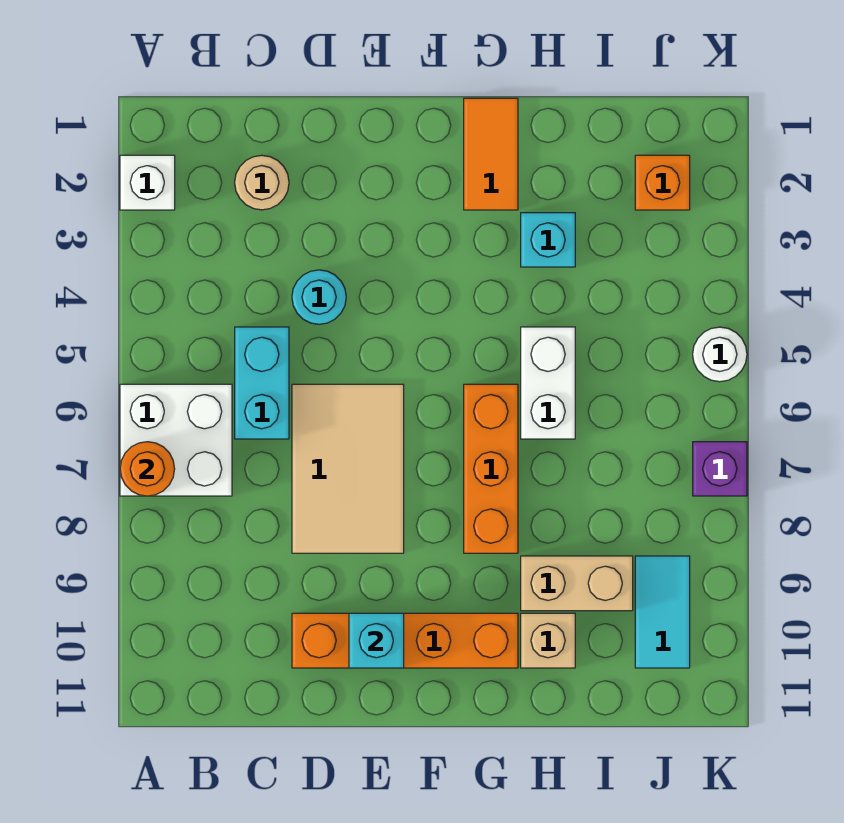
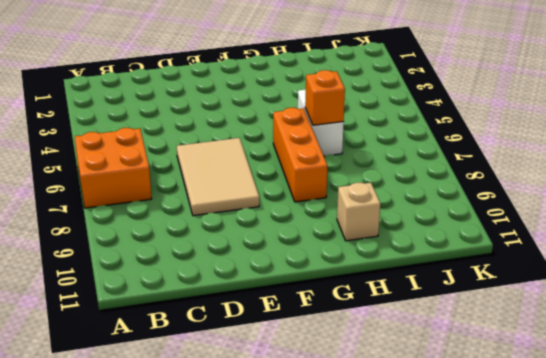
orange 2x2 brick [75,128,152,208] -> white 2x2 brick [120,384,232,496]
orange 1x1 brick [305,70,345,125] -> orange 1x1 brick moved to [635,155,690,210]
none -> white 1x1 brick [120,155,175,210]
none -> tan 1x1 round brick [235,155,289,210]
none -> cyan 1x2 brick [235,327,289,439]

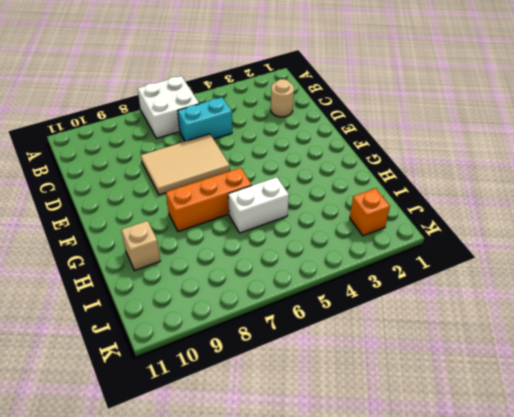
none -> white 1x1 brick [120,155,175,210]
none -> cyan 1x1 round brick [292,270,346,324]
none -> orange 1x4 brick [292,613,518,668]

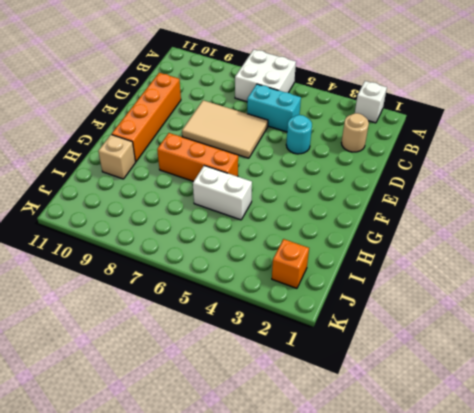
none -> orange 1x2 tile [464,98,518,210]
none -> cyan 1x1 brick [521,213,575,267]
none -> tan 1x2 brick [521,556,633,611]

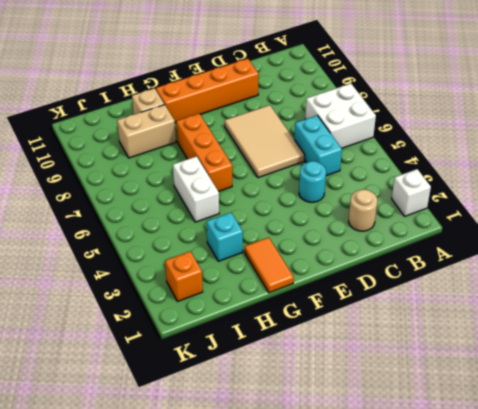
none -> cyan 1x2 tile [635,556,690,668]
none -> white 1x1 round brick [693,327,747,382]
none -> purple 1x1 brick [693,442,747,496]

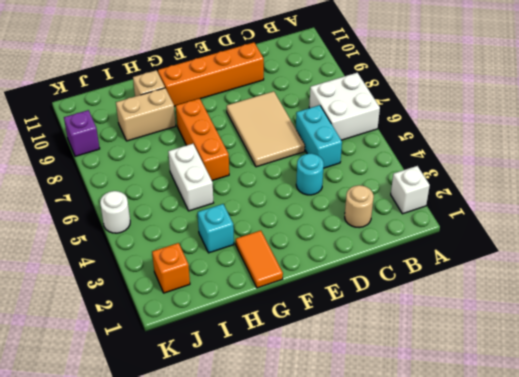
purple 1x1 brick [64,110,100,156] -> purple 1x1 brick moved to [693,442,747,496]
none -> cyan 1x2 tile [635,556,690,668]
none -> orange 1x1 round brick [120,442,175,496]
none -> cyan 1x1 brick [349,613,404,668]

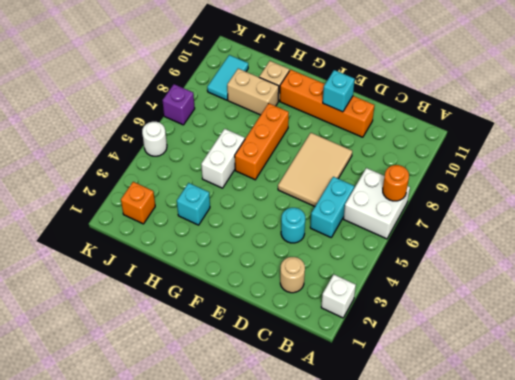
none -> orange 1x2 tile [464,98,518,210]

